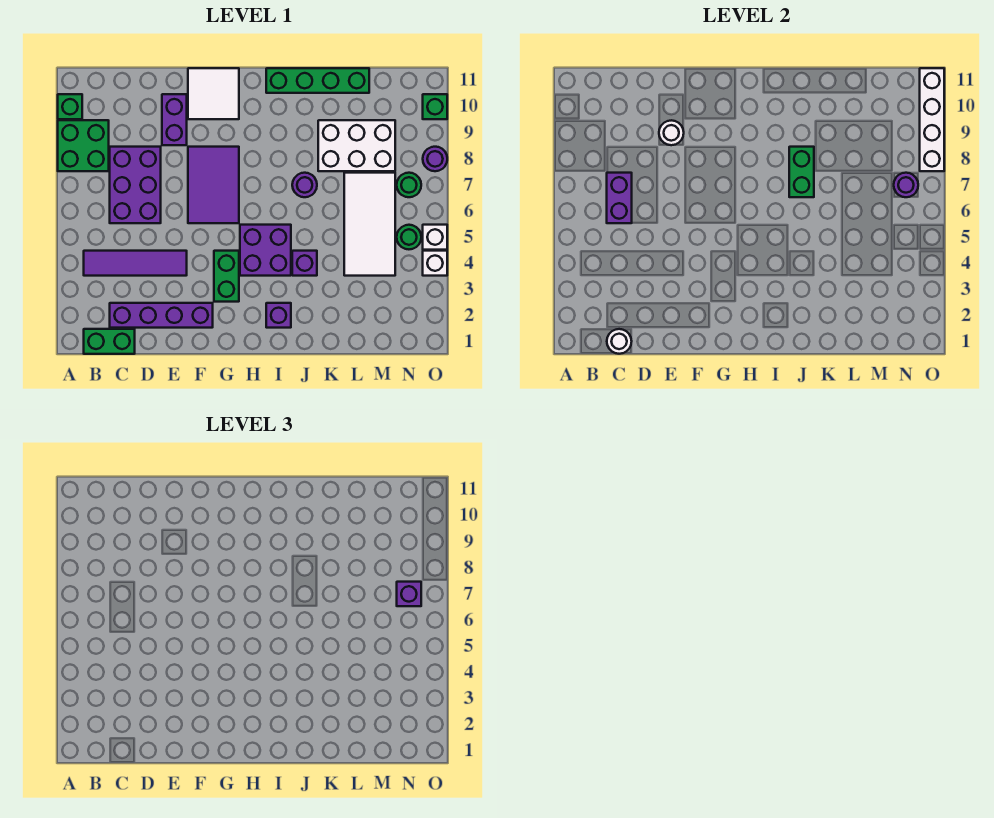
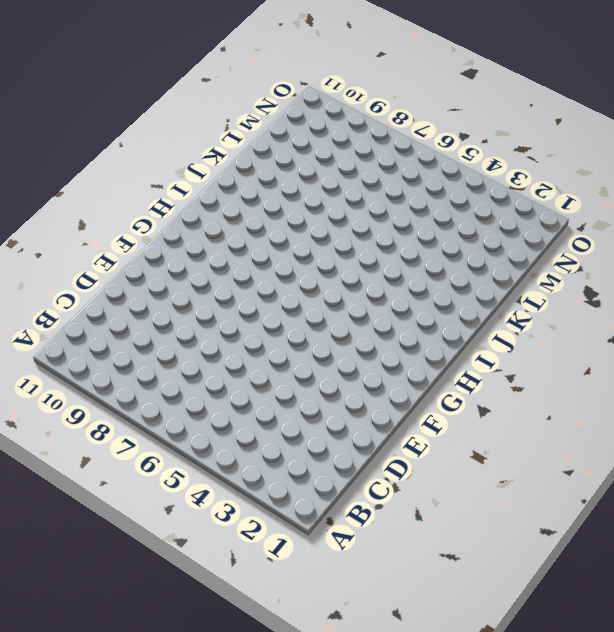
none -> green 2x2 brick [58,120,109,171]
none -> green 1x1 brick [58,94,82,119]
none -> green 1x2 brick [84,329,135,354]
none -> purple 1x4 tile [84,251,187,276]

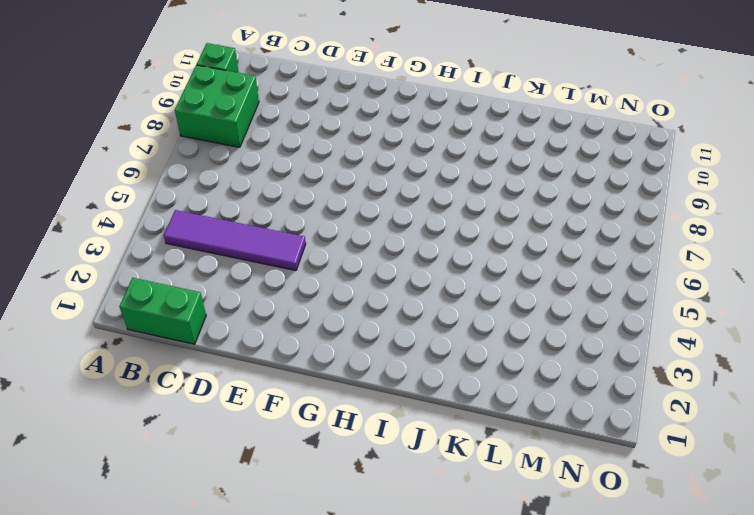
none -> purple 1x4 brick [110,303,213,328]
none -> purple 2x3 brick [110,147,161,223]
none -> purple 1x2 brick [162,94,187,145]
none -> purple 2x3 tile [188,147,239,223]

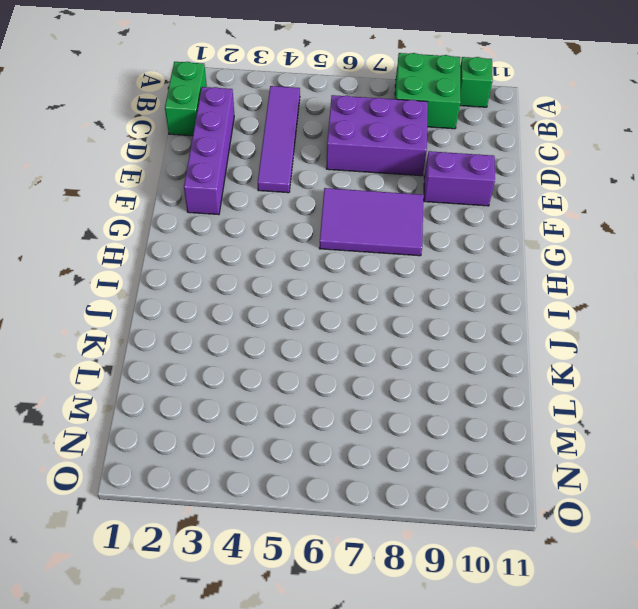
none -> white 2x2 tile [188,68,239,119]
none -> green 1x2 brick [214,251,239,302]
none -> purple 2x2 brick [240,225,291,276]
none -> purple 1x1 brick [266,303,291,328]

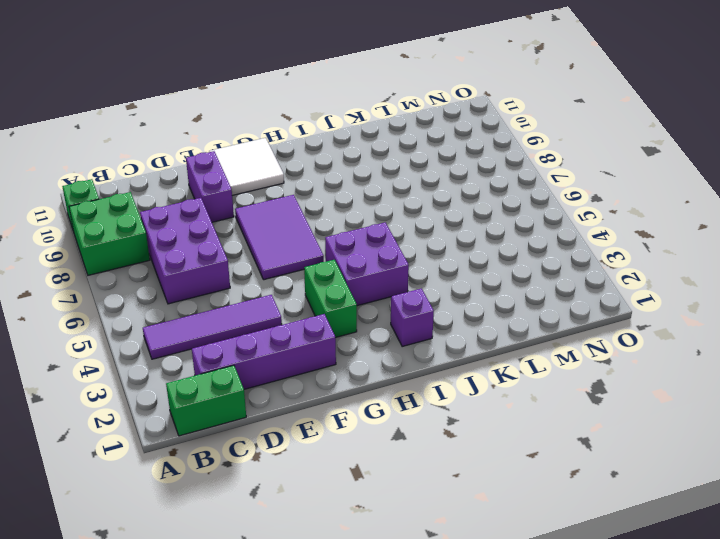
none -> green 1x4 brick [266,68,369,93]
none -> purple 1x1 brick [292,251,317,276]
none -> purple 1x1 round brick [292,173,317,197]
none -> white 2x3 brick [318,120,395,171]

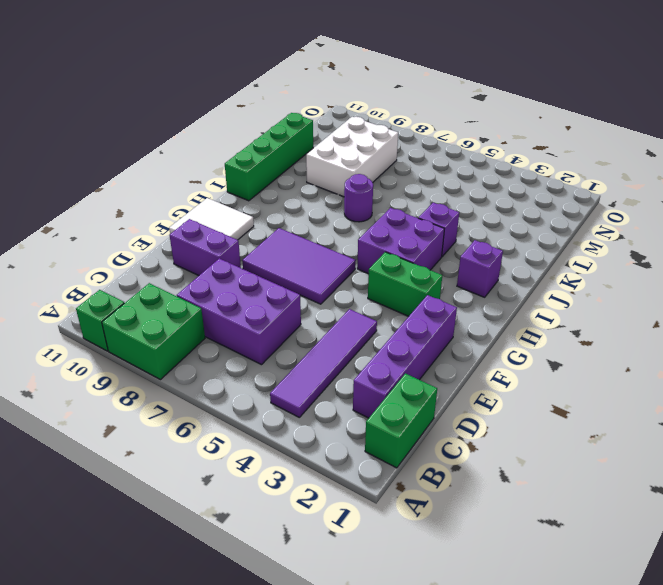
none -> white 2x4 tile [344,173,395,276]
none -> green 1x1 round brick [397,225,421,249]
none -> green 1x1 round brick [397,173,421,197]
none -> white 1x1 brick [423,251,447,276]

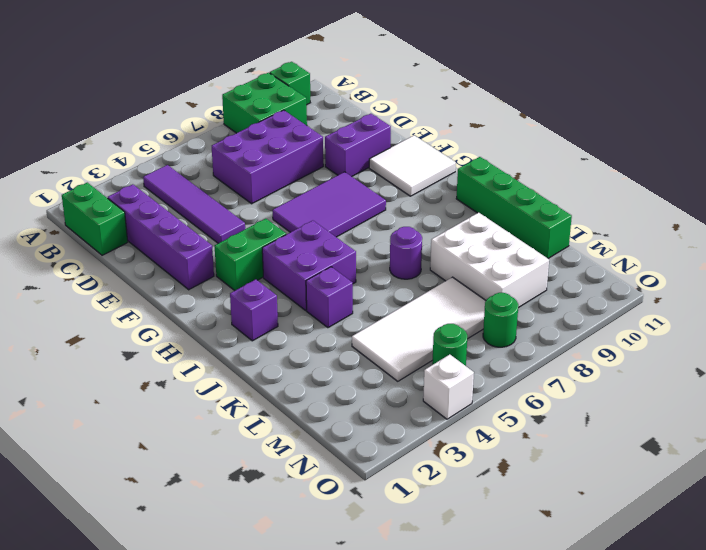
none -> white 1x1 brick [423,225,447,250]
none -> purple 1x1 round brick [423,147,447,171]
none -> green 1x1 brick [423,94,447,119]
none -> white 1x1 round brick [607,329,632,354]

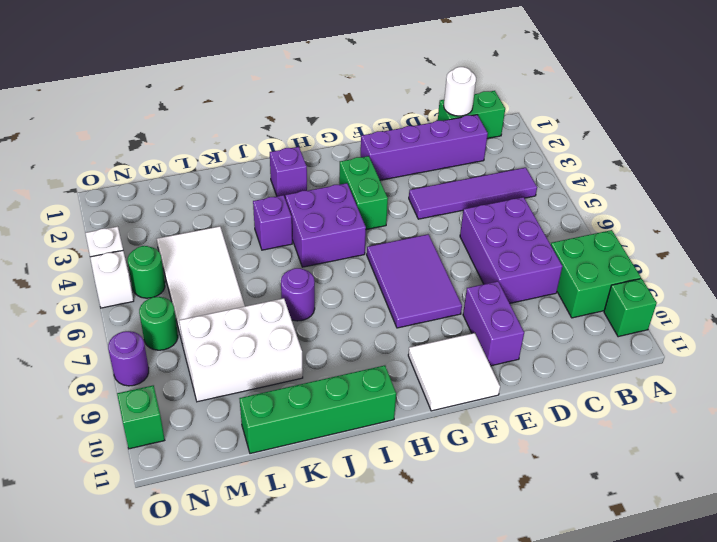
none -> purple 1x2 brick [607,173,632,223]
none -> white 1x1 round brick [659,120,684,145]
none -> green 1x2 brick [789,147,814,197]
none -> purple 1x1 round brick [894,173,918,197]

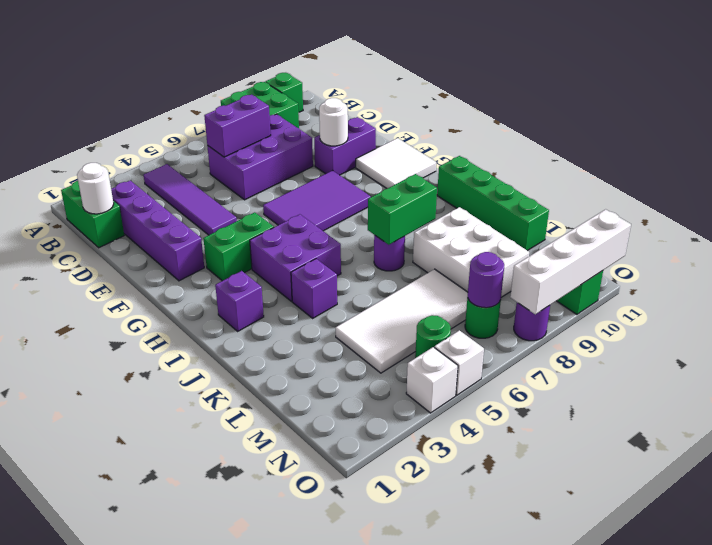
none -> purple 1x1 brick [397,582,421,606]

